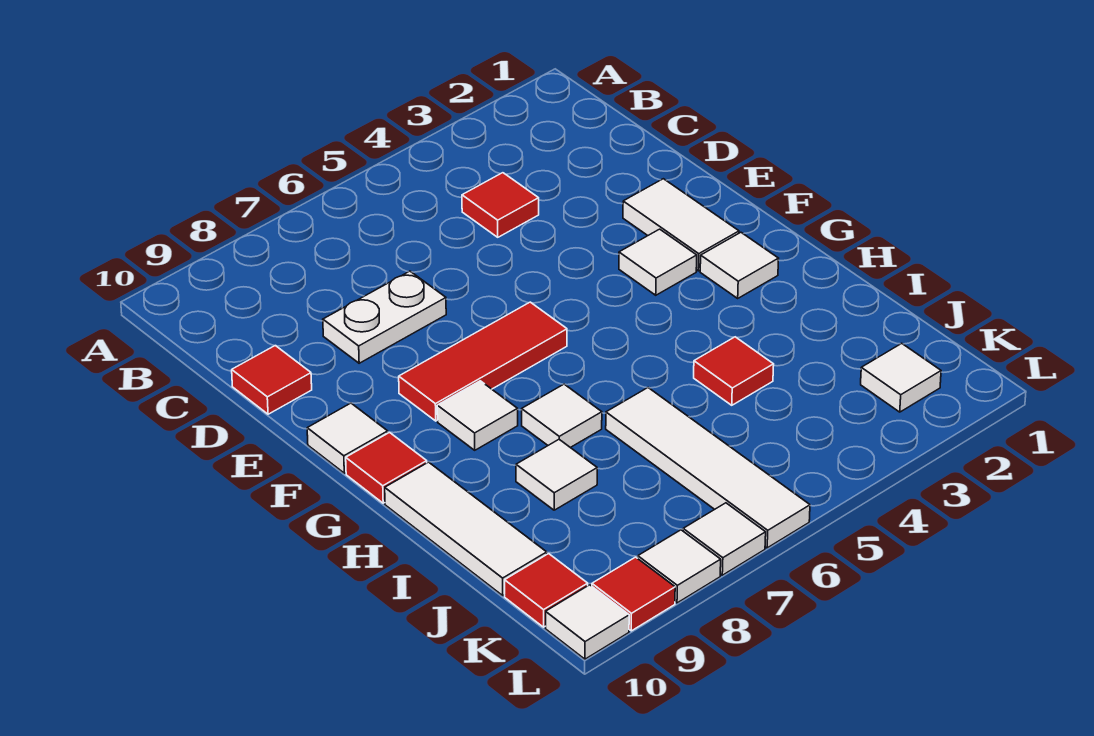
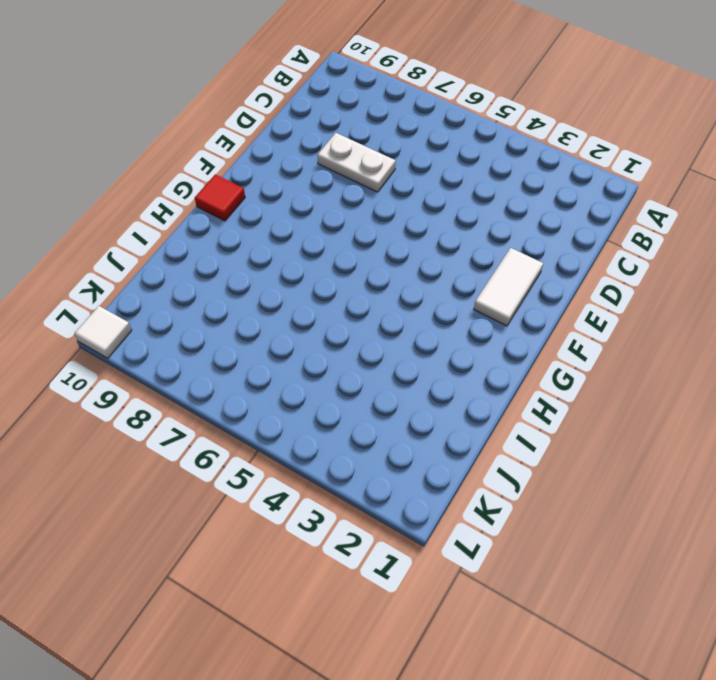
none -> red 1x1 tile [462,173,539,237]
none -> red 1x1 tile [232,346,312,414]
none -> white 1x1 tile [619,229,697,295]

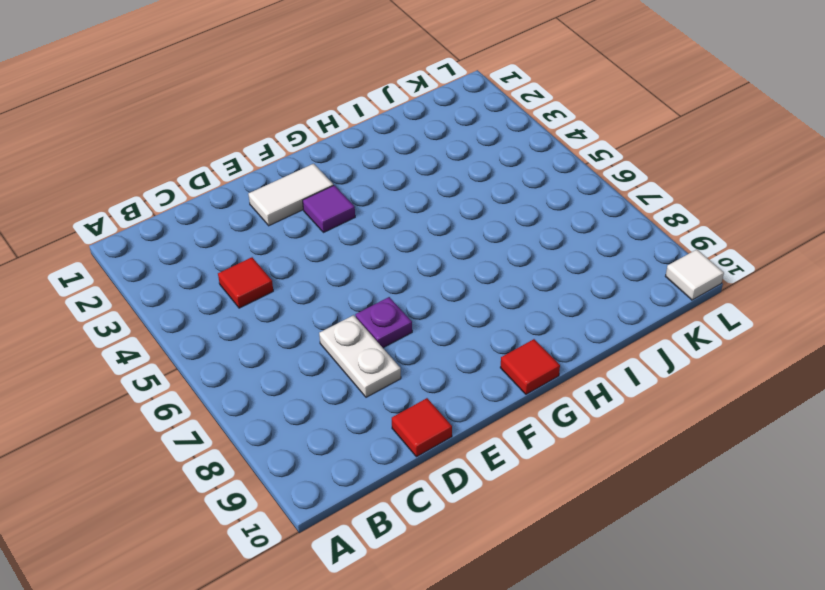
purple 1x1 plate [355,297,412,348] -> none
purple 1x1 tile [303,185,355,233] -> white 1x1 tile [619,229,697,295]
none -> red 1x3 tile [399,302,567,421]
none -> white 1x1 tile [307,403,388,473]
none -> white 1x1 tile [700,232,779,298]

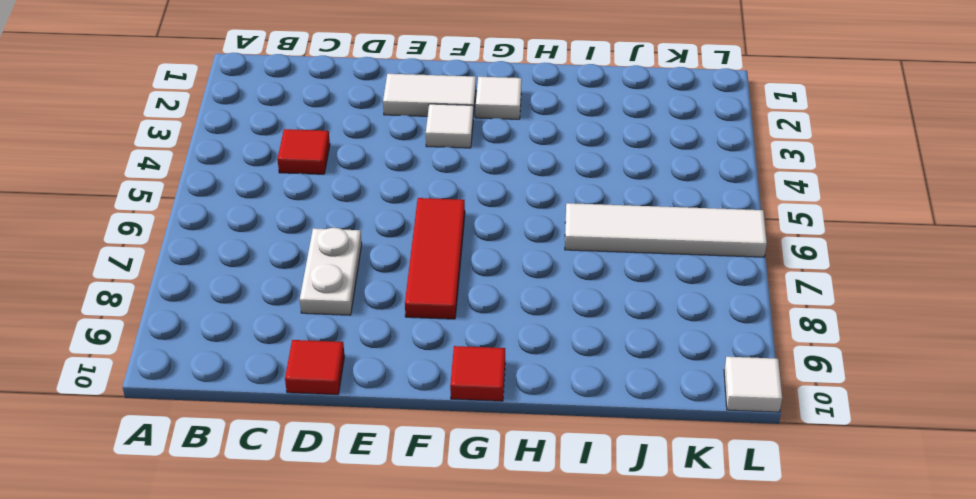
none -> white 1x1 tile [307,403,388,473]
none -> white 1x1 tile [437,381,518,450]
none -> white 1x1 tile [522,384,602,448]

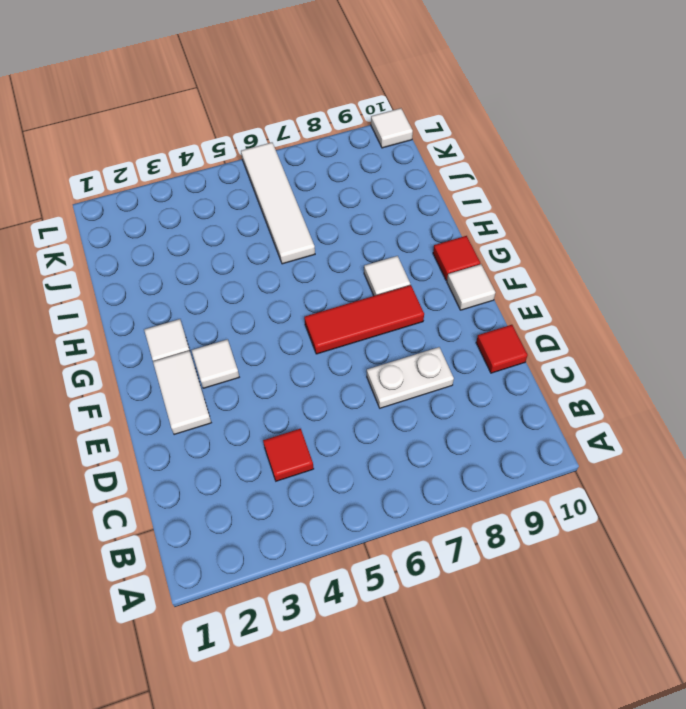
none -> white 1x1 tile [522,384,602,448]
none -> white 1x3 tile [385,462,547,595]
none -> red 1x1 tile [694,337,774,405]

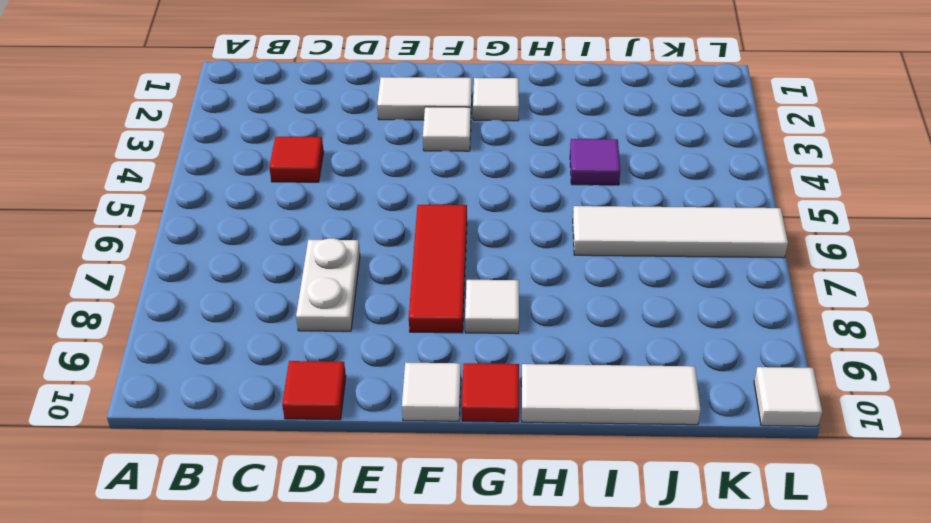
purple 1x1 tile [570,139,620,185] -> red 1x1 tile [694,337,774,405]
none -> white 1x1 tile [522,384,602,448]
none -> white 1x1 tile [516,440,597,510]
none -> white 1x1 tile [861,343,941,412]

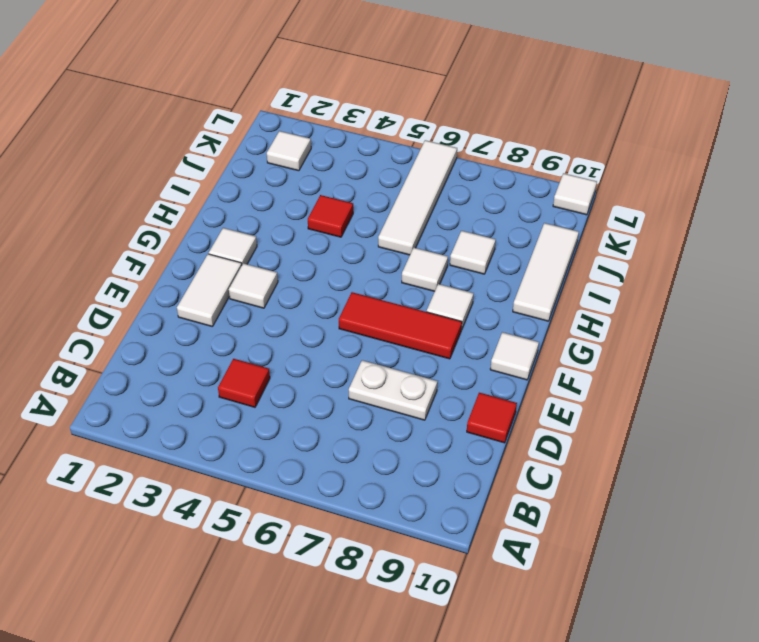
none -> red 1x1 tile [346,432,427,503]
none -> red 1x1 tile [505,554,588,627]
none -> white 1x1 tile [683,503,766,575]

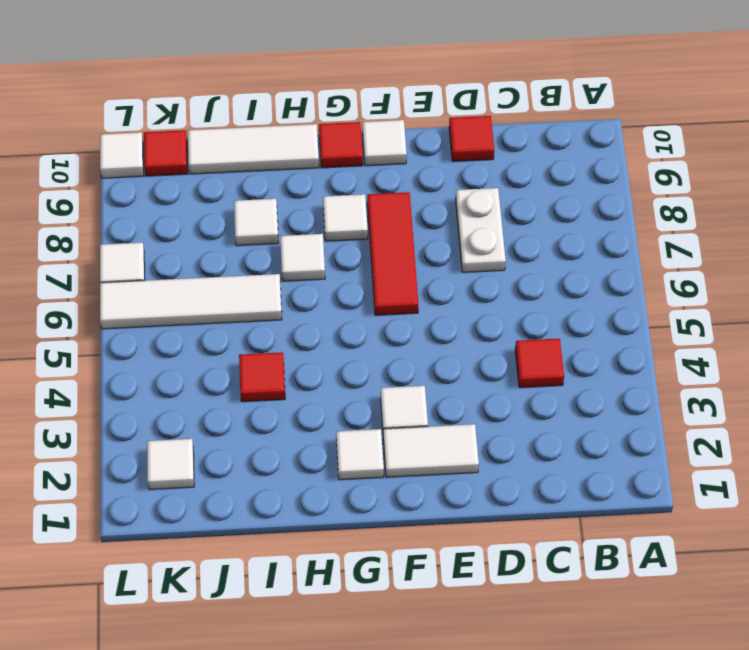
none -> white 1x1 tile [638,530,721,603]
none -> red 1x1 tile [592,557,675,631]

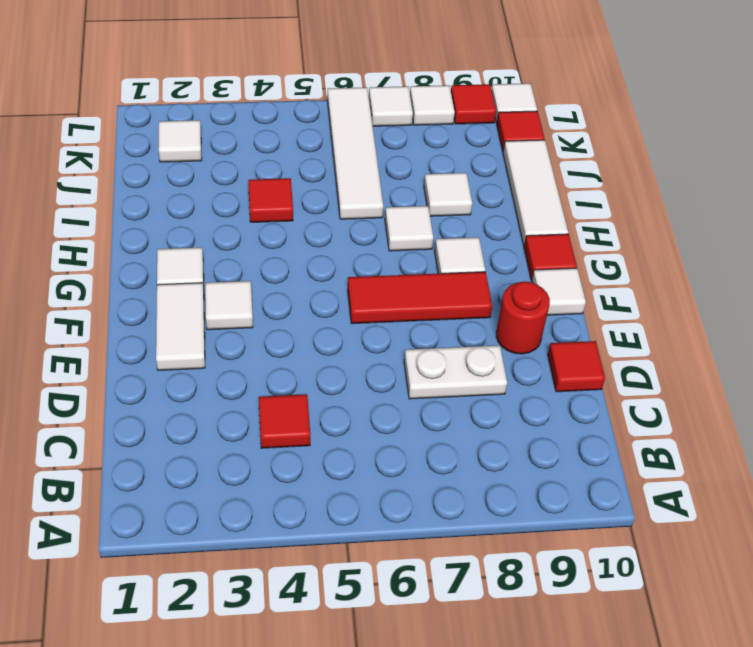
red 1x1 round brick [496,281,550,354] -> none

